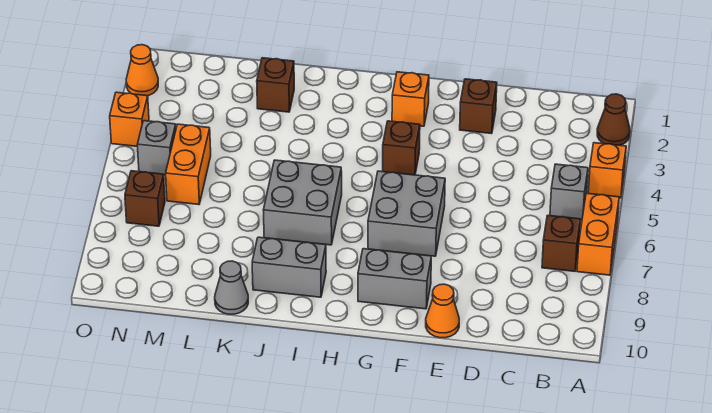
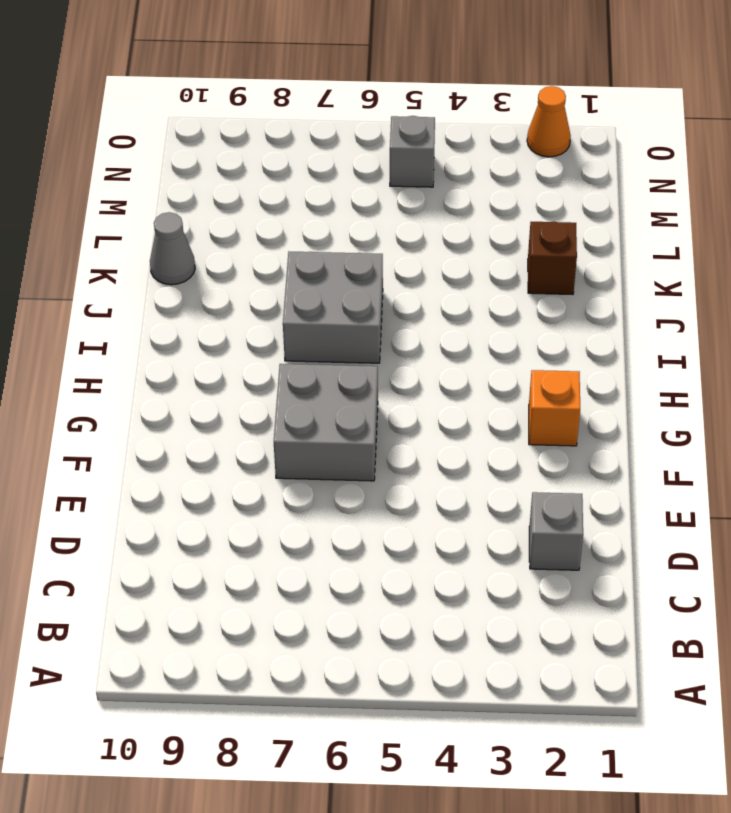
grey 1x1 brick [529,492,583,570] -> grey 1x1 brick moved to [550,164,588,220]
none -> brown 1x1 cone [597,94,630,145]
none -> orange 1x1 brick [588,143,626,198]
none -> orange 1x2 brick [577,193,619,275]

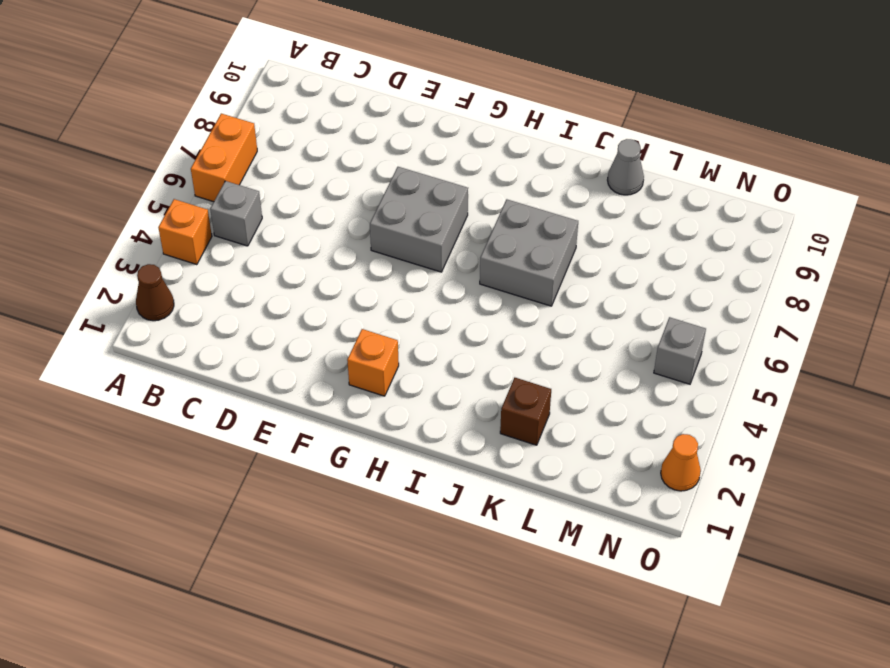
none -> brown 1x1 brick [542,215,581,271]
none -> brown 1x1 brick [460,79,497,134]
none -> orange 1x1 cone [426,284,459,338]

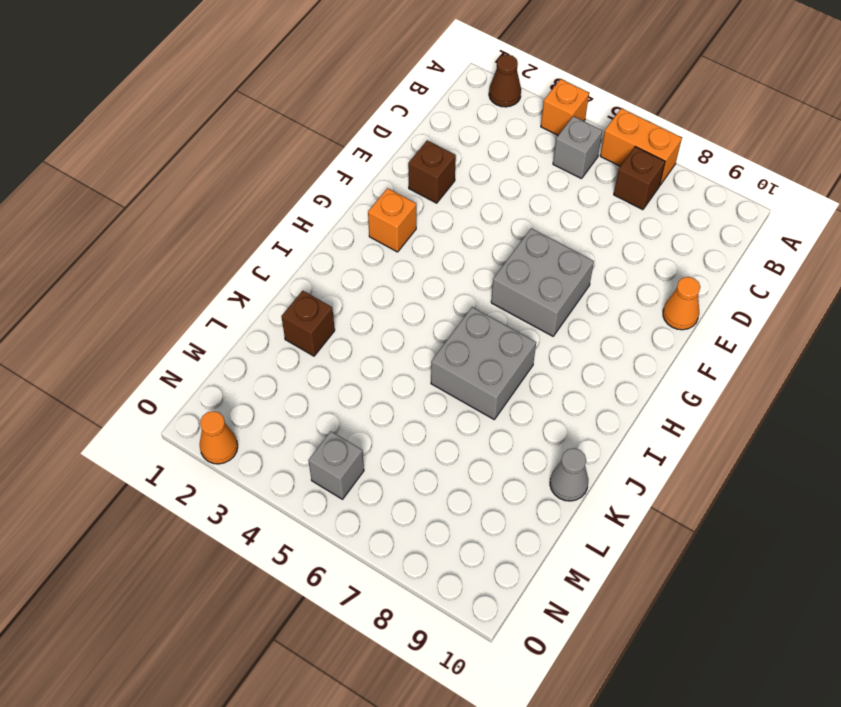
none -> grey 1x2 brick [358,249,431,309]
none -> brown 1x1 brick [383,121,420,175]
none -> grey 1x2 brick [252,237,326,297]

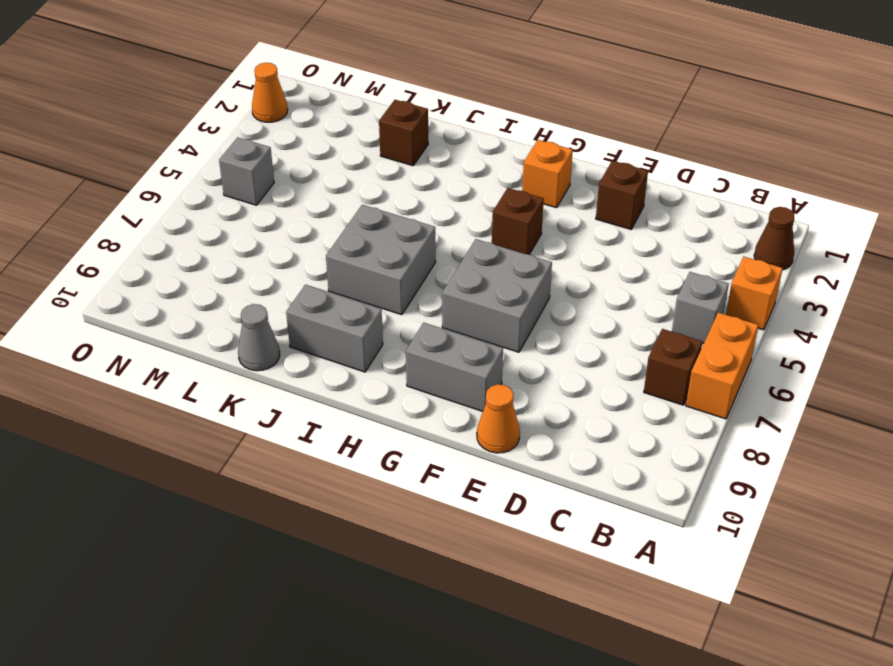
none -> orange 1x2 brick [166,124,211,205]
none -> brown 1x1 brick [125,171,165,226]
none -> orange 1x1 brick [110,92,149,147]

